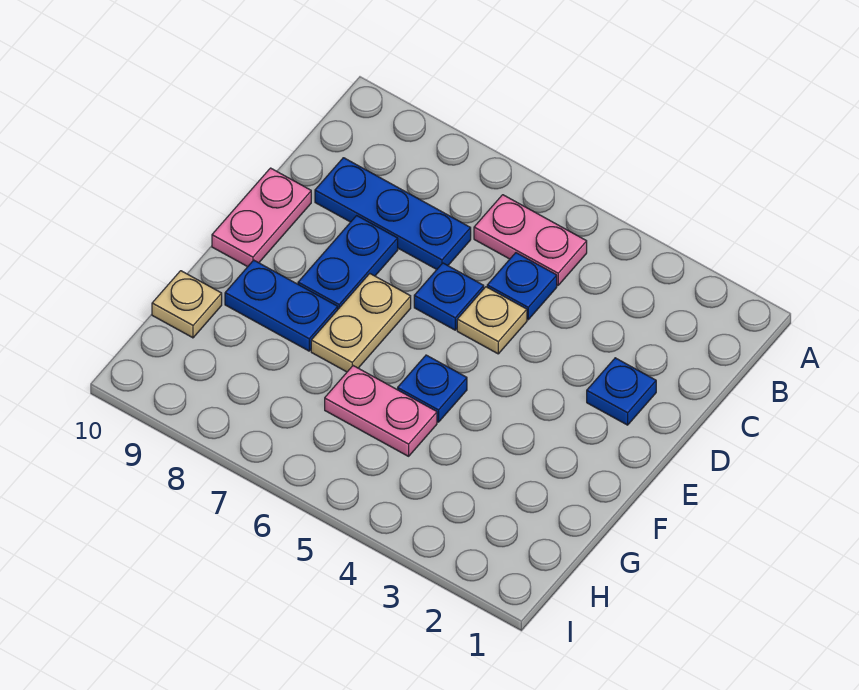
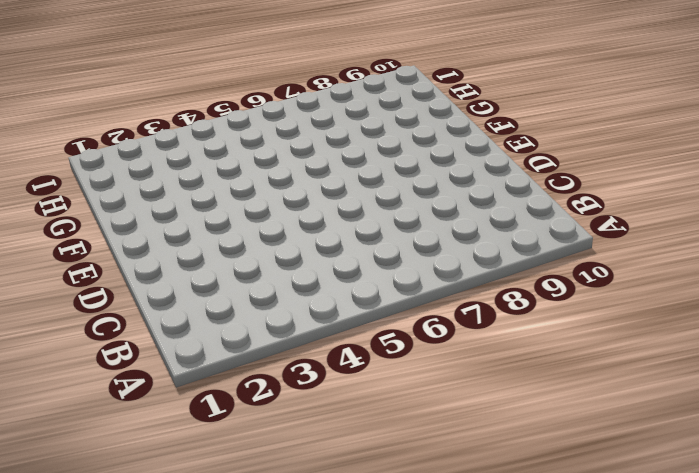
none -> pink 1x2 plate [474,195,587,285]
none -> blue 1x1 plate [487,253,557,320]
none -> blue 1x3 plate [315,158,471,269]

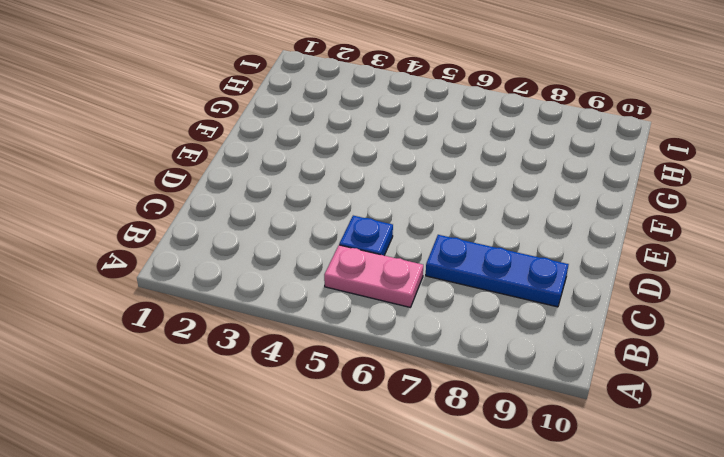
none -> blue 1x1 plate [587,358,656,425]
none -> tan 1x1 plate [457,287,527,354]
none -> blue 1x1 plate [414,263,484,330]

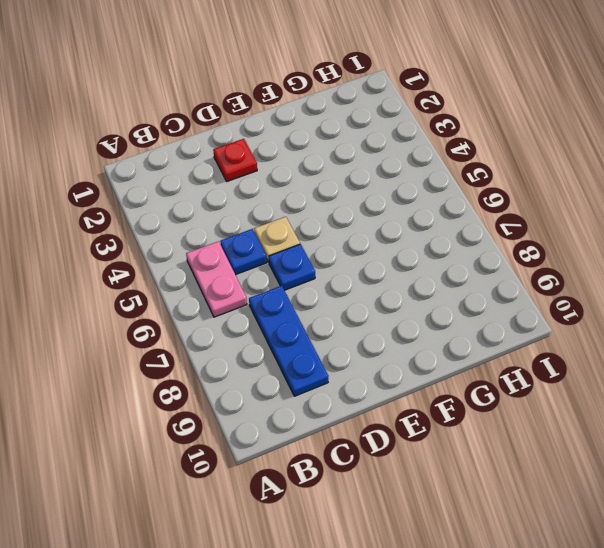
red 1x1 plate [213,139,257,181] -> blue 1x1 plate [587,358,656,425]
none -> blue 1x2 plate [298,216,398,309]
none -> pink 1x2 plate [212,168,311,267]
none -> tan 1x2 plate [311,274,411,372]

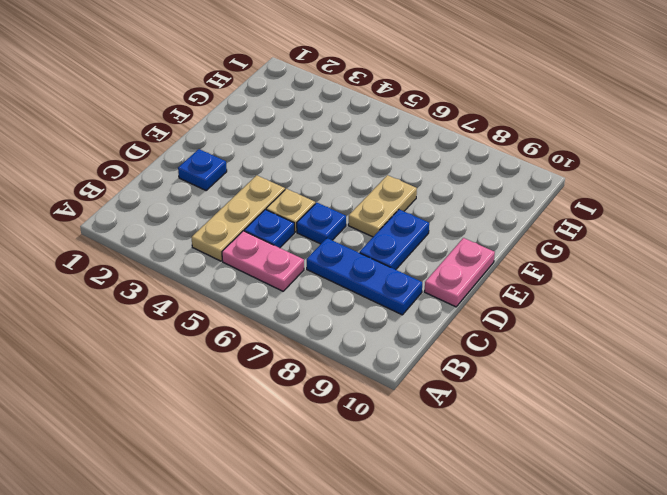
tan 1x3 plate [191,175,285,261] -> none
none -> blue 1x1 plate [398,355,467,422]
none -> blue 1x2 plate [225,260,338,351]
none -> pink 1x2 plate [325,366,437,456]

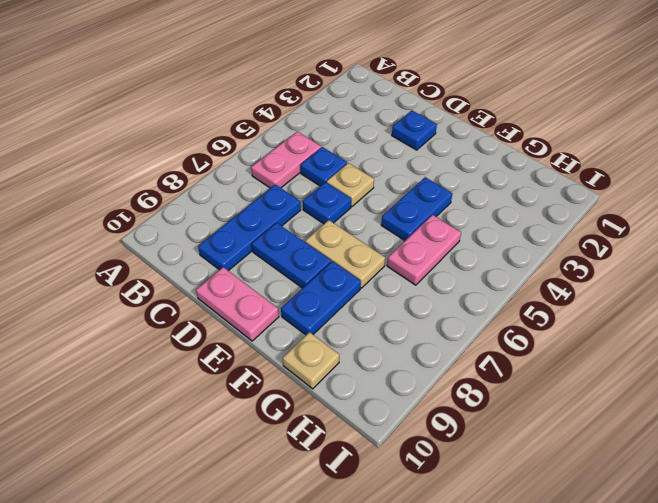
blue 1x2 plate [381,177,452,240] -> blue 1x1 plate [398,355,467,422]

